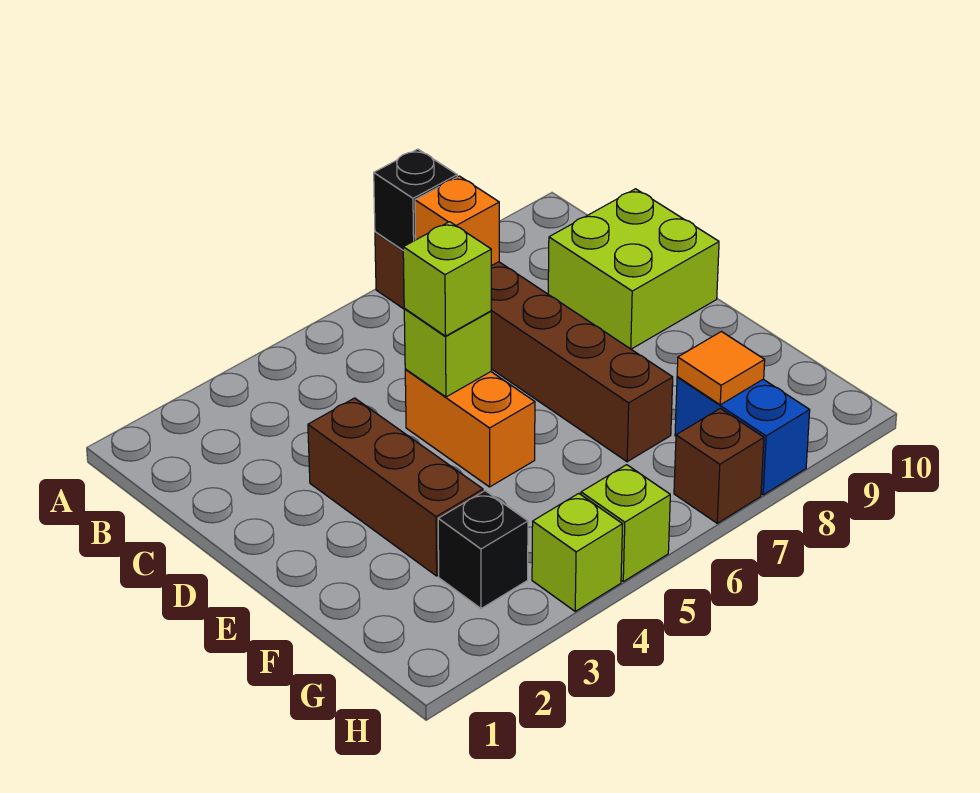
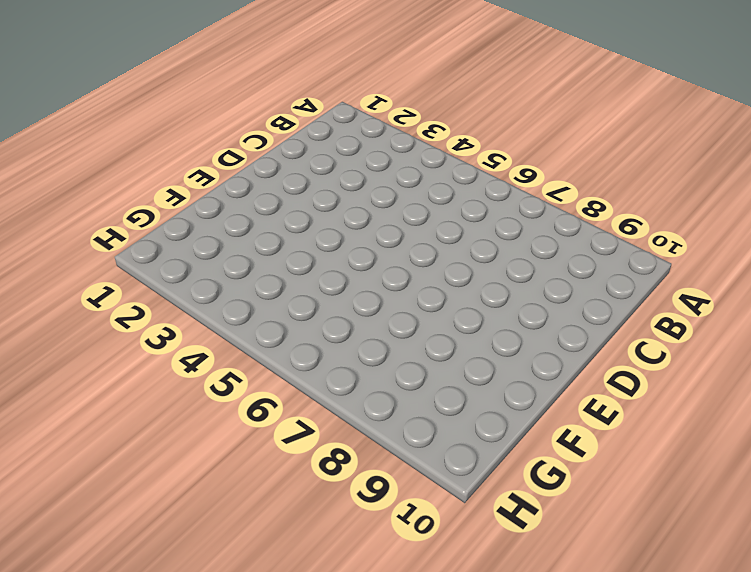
none -> brown 1x6 brick [375,232,673,462]
none -> lime 2x2 brick [548,189,719,349]
none -> brown 1x3 brick [308,398,483,576]

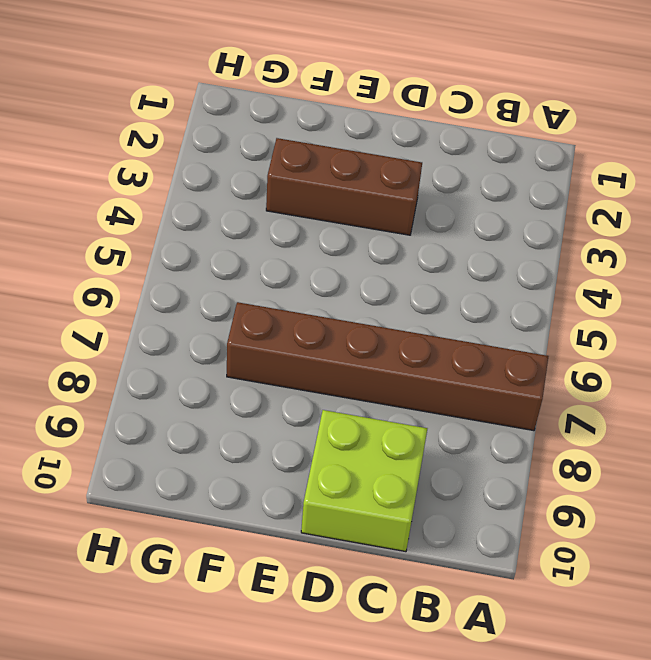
none -> orange 1x2 brick [405,370,535,487]
none -> black 1x1 brick [438,491,528,609]
none -> blue 1x2 brick [675,377,810,495]

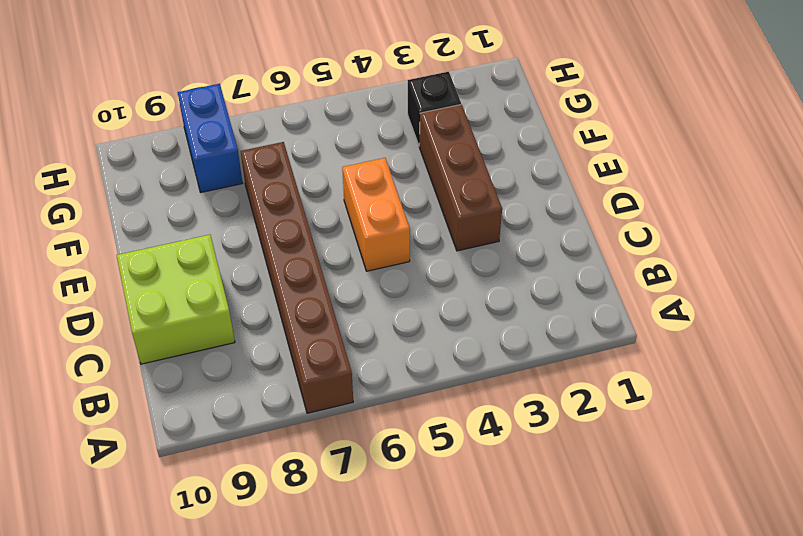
none -> lime 1x1 brick [532,493,622,611]
none -> lime 1x1 brick [581,465,670,581]
none -> brown 1x1 brick [674,409,764,523]

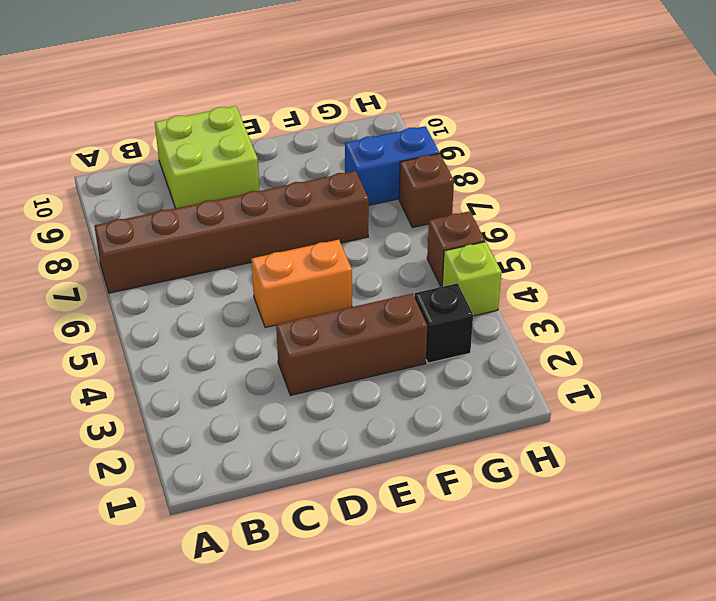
brown 1x1 brick [427,211,485,287] -> lime 1x1 brick [581,465,670,581]
none -> black 1x1 brick [374,149,457,250]
none -> orange 1x1 brick [415,176,499,266]
none -> lime 1x1 brick [404,309,491,397]

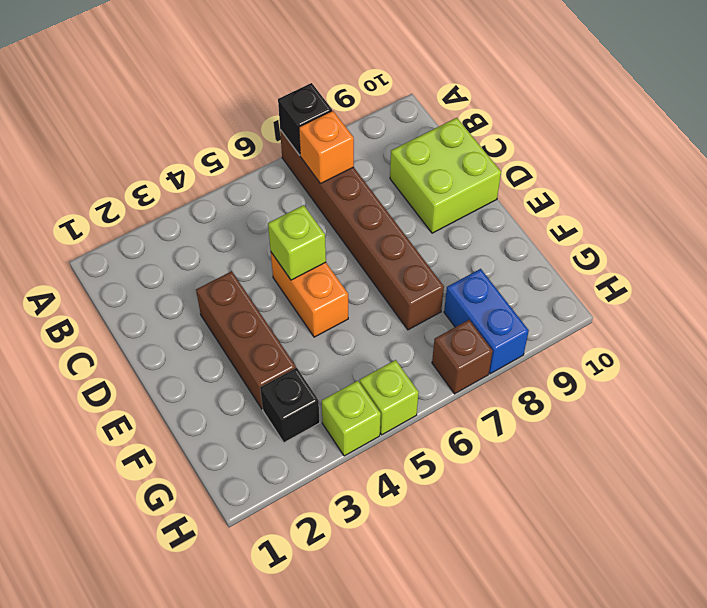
none -> orange 1x1 tile [677,332,765,405]
none -> lime 1x1 brick [403,222,491,336]

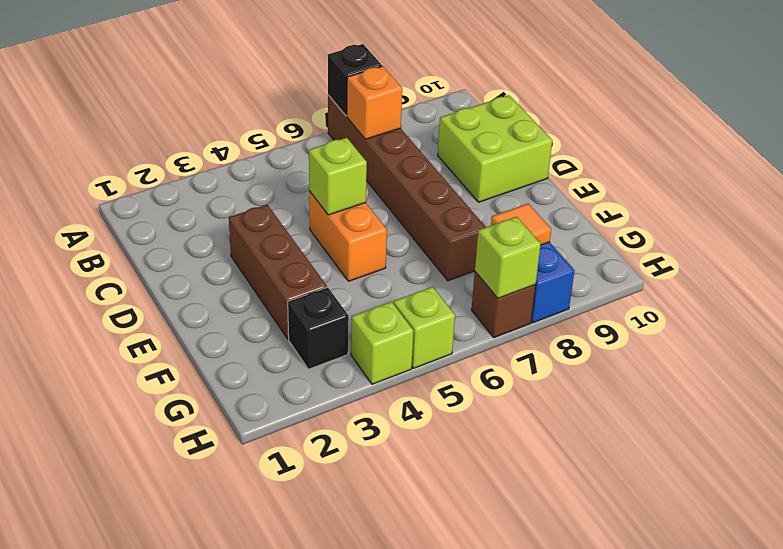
lime 1x1 brick [475,217,541,298] -> lime 1x1 brick moved to [403,222,491,336]

